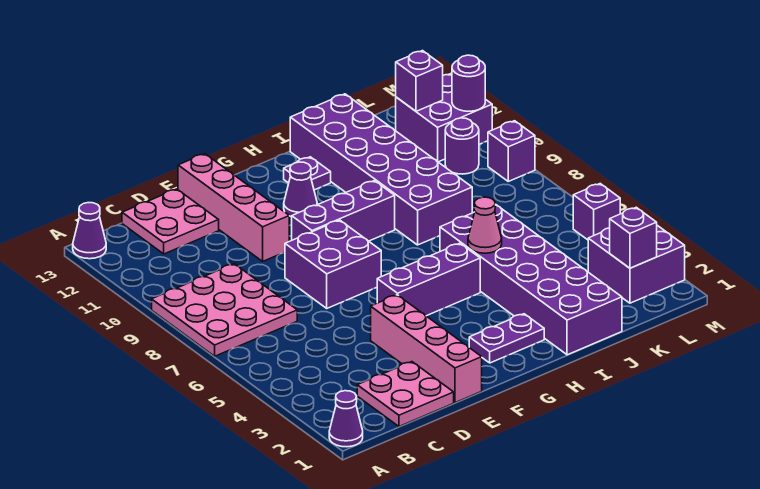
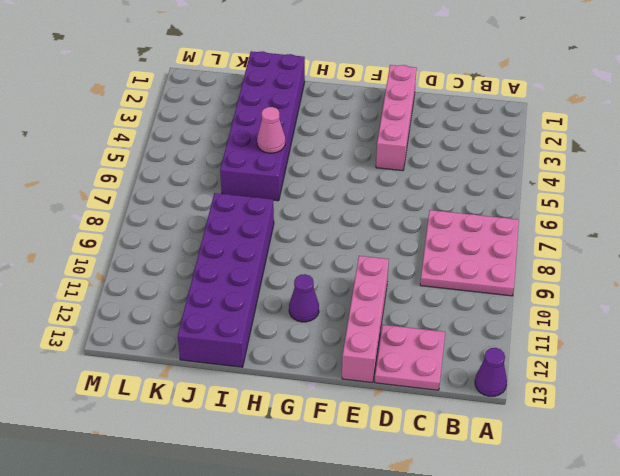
none -> purple 1x1 cone [329,391,363,447]
none -> pink 2x2 plate [357,362,454,426]
none -> purple 2x2 brick [285,220,381,308]

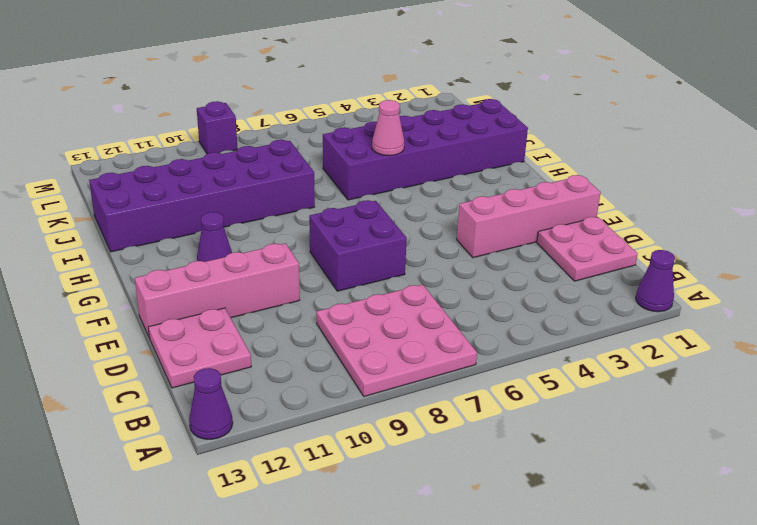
none -> purple 1x3 brick [377,243,480,316]
none -> purple 1x3 brick [292,181,395,241]
none -> purple 1x2 plate [469,314,544,363]

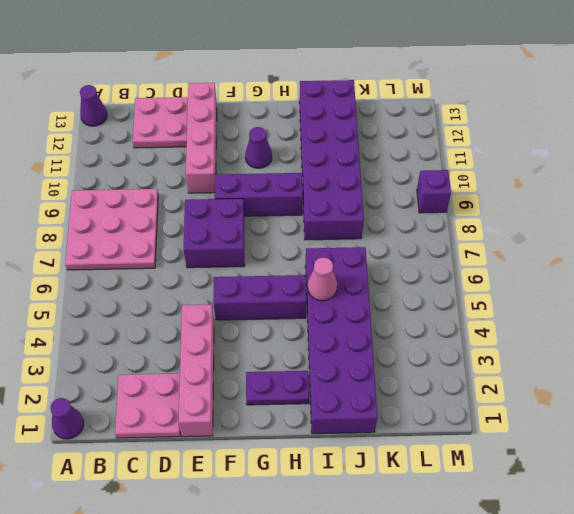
none -> purple 1x1 plate [284,157,331,190]
none -> purple 2x2 brick [588,225,685,303]
none -> purple 1x1 round brick [445,118,479,174]

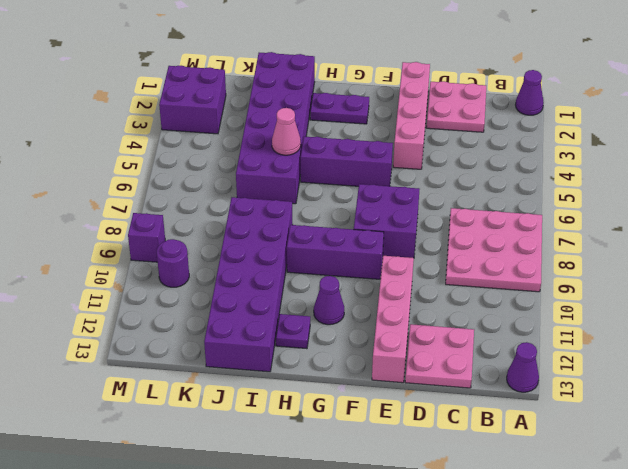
none -> purple 2x2 brick [396,74,492,162]
none -> purple 1x1 brick [573,184,620,240]
none -> purple 1x1 brick [610,207,657,268]

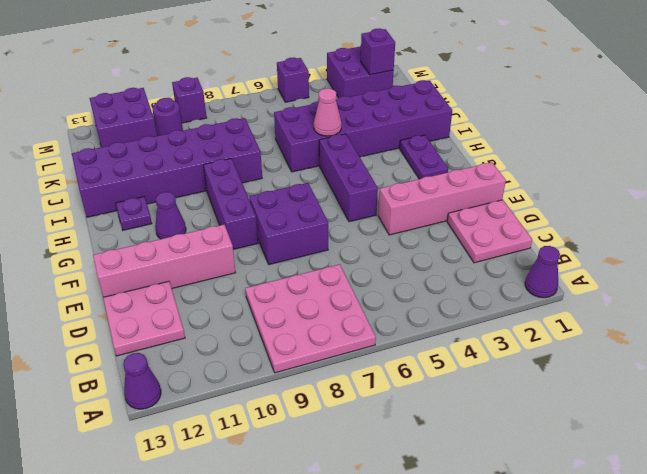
none -> purple 1x1 brick [396,51,443,111]
none -> purple 1x1 round brick [452,55,485,111]

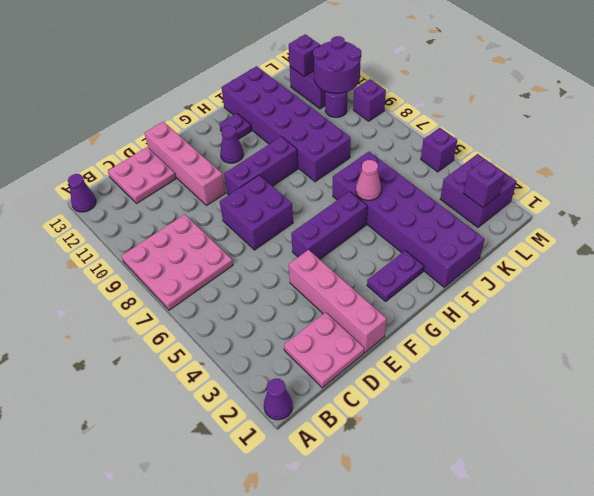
purple 2x2 round brick [313,36,361,93] -> purple 1x1 round brick [452,55,485,111]

